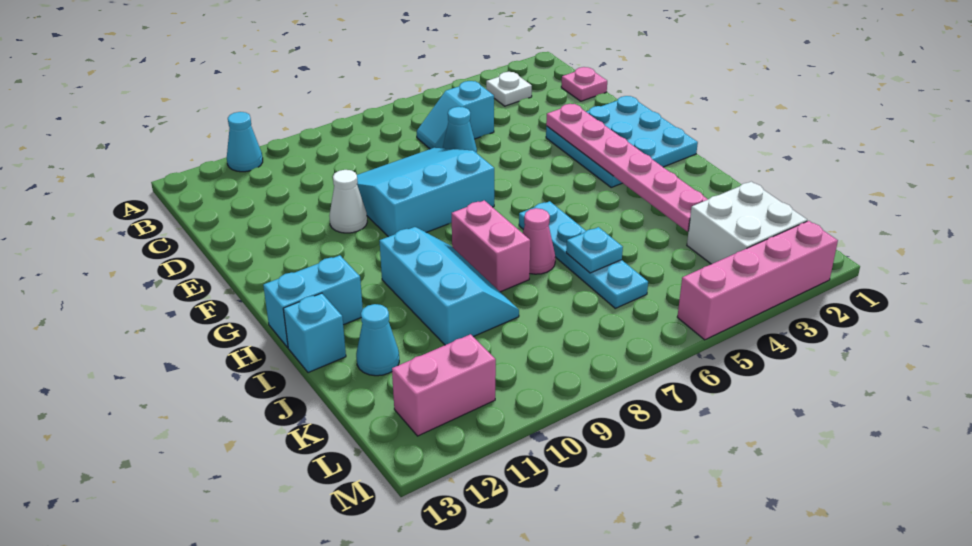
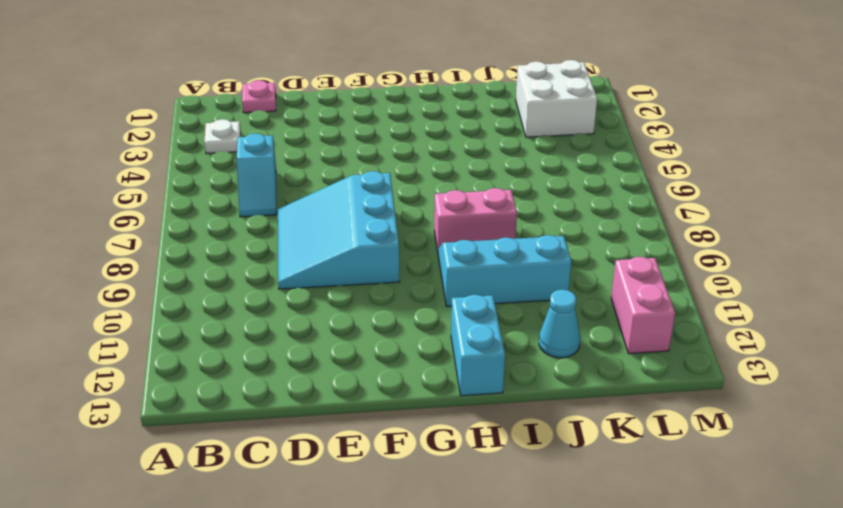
none -> cyan 1x1 cone [227,112,263,172]
none -> cyan 1x1 cone [443,107,477,153]
none -> cyan 3x3 plate [546,96,698,187]

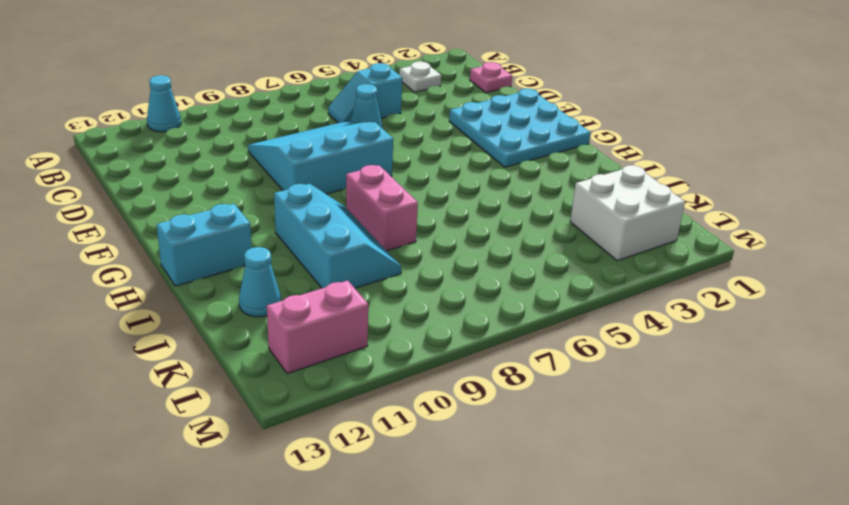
none -> white 1x1 cone [329,170,367,233]
none -> cyan 1x4 plate [519,201,648,308]
none -> pink 1x1 cone [523,208,555,274]

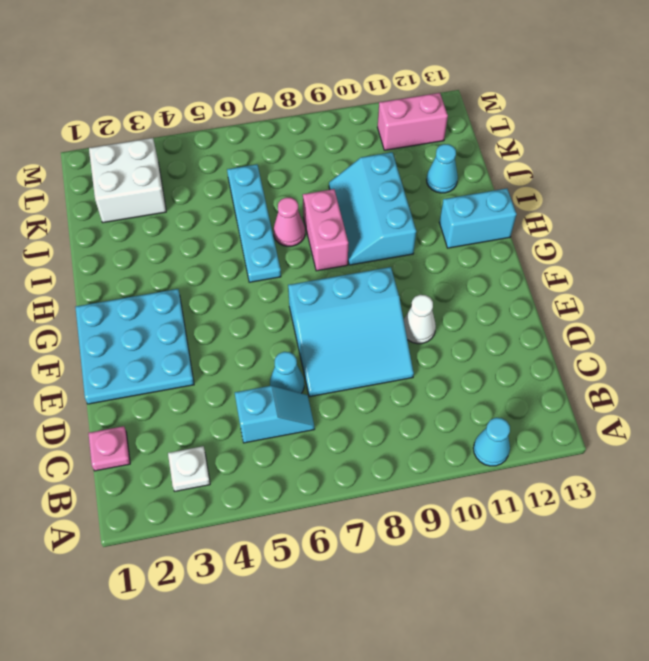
none -> cyan 1x1 brick [283,293,346,373]
none -> pink 1x4 brick [677,221,838,340]
none -> pink 1x6 plate [546,104,708,231]

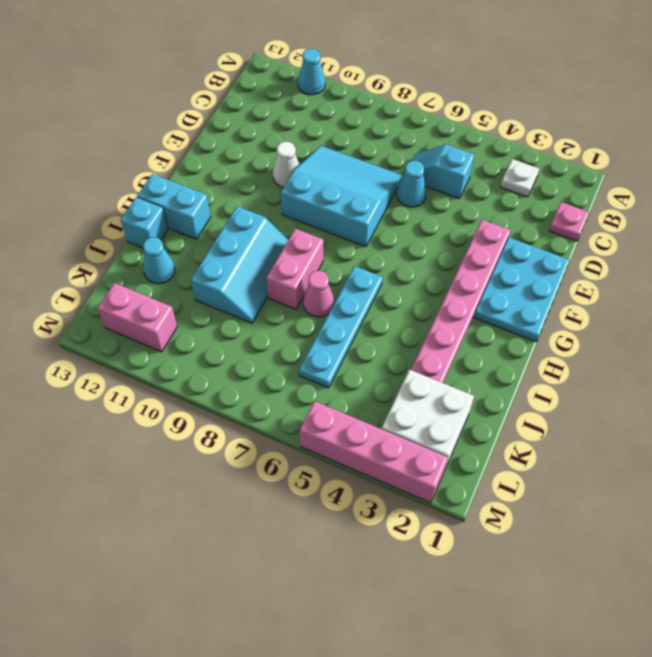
none -> cyan 1x1 plate [566,227,623,273]

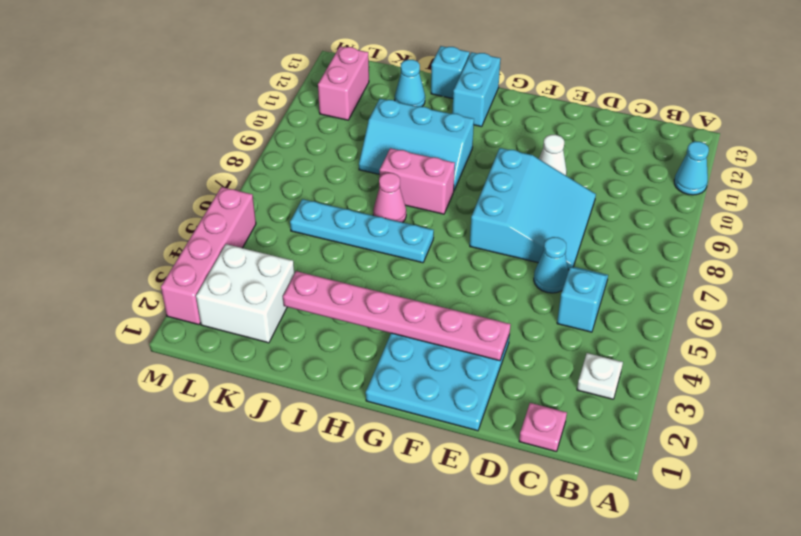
none -> cyan 1x1 plate [566,227,623,273]

